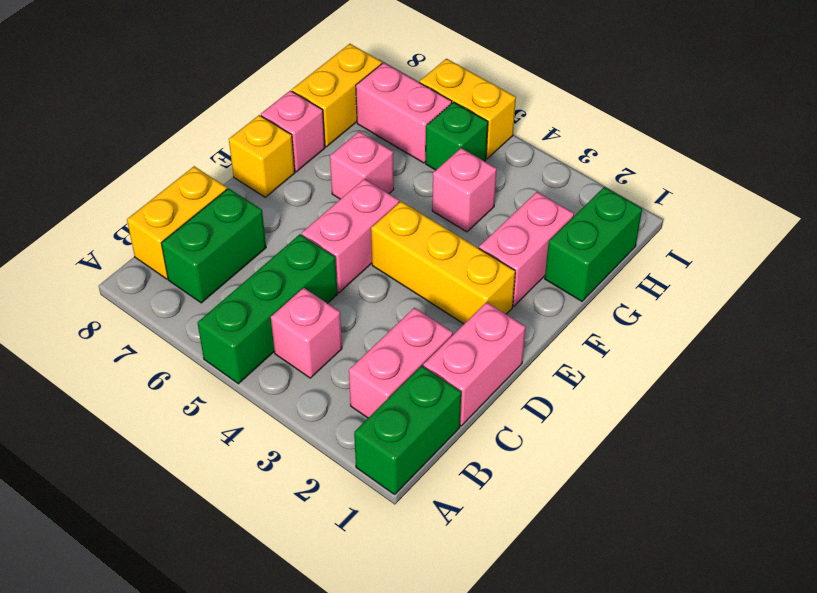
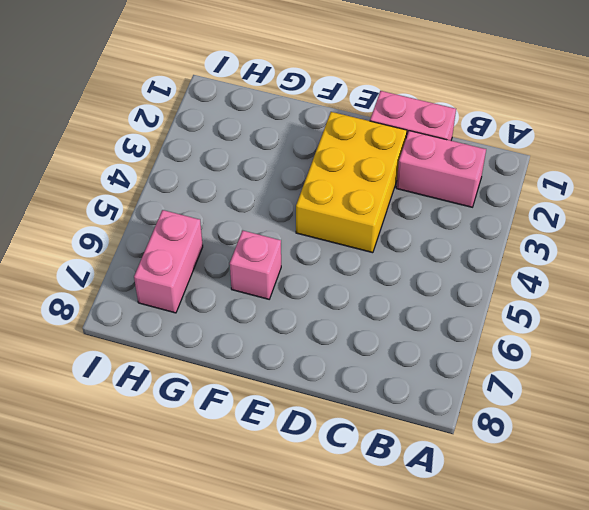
yellow 2x3 brick [296,112,407,253] -> yellow 1x3 brick [371,201,515,324]
none -> green 1x2 brick [354,366,461,495]
none -> green 1x3 brick [198,234,337,384]
none -> pink 1x1 brick [271,288,342,378]

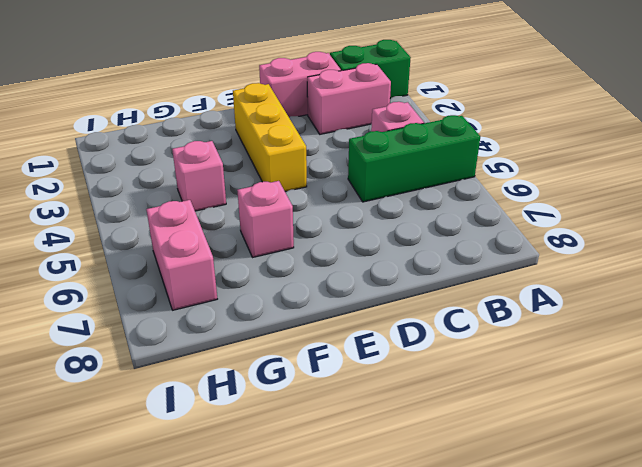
none -> green 1x2 brick [161,188,266,303]
none -> yellow 1x2 brick [127,166,227,279]
none -> pink 1x2 brick [302,179,399,293]

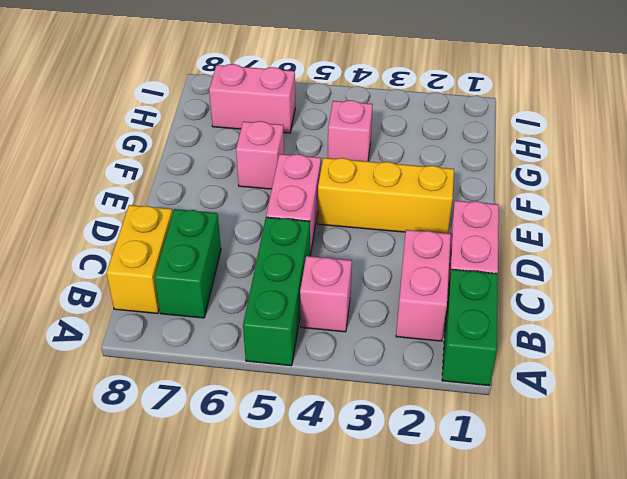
none -> yellow 1x1 brick [229,115,295,197]
none -> pink 1x2 brick [479,192,574,306]
none -> pink 1x1 brick [261,91,325,172]

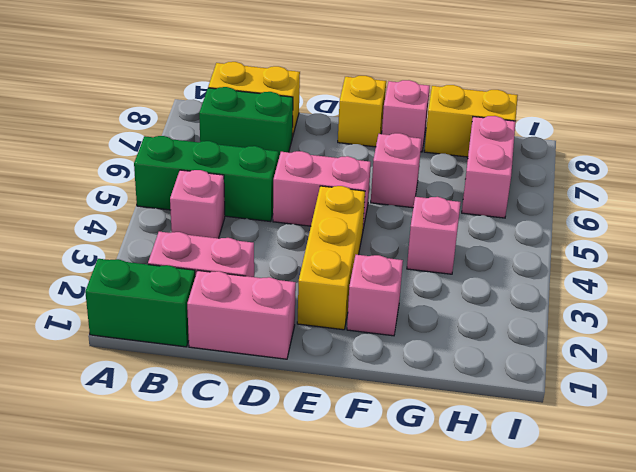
pink 1x1 brick [347,255,403,336] -> pink 1x2 brick [479,192,574,306]
none -> green 1x2 brick [545,187,642,301]
none -> green 1x1 brick [426,102,488,170]
none -> yellow 1x2 brick [420,59,516,158]

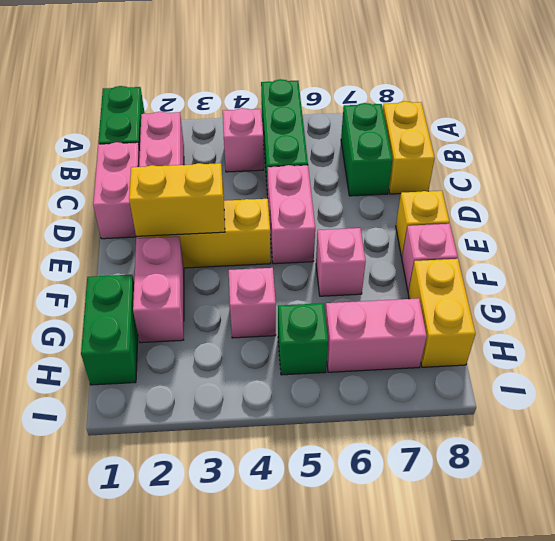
yellow 1x2 brick [129,163,225,237] -> yellow 1x2 brick moved to [420,59,516,158]

